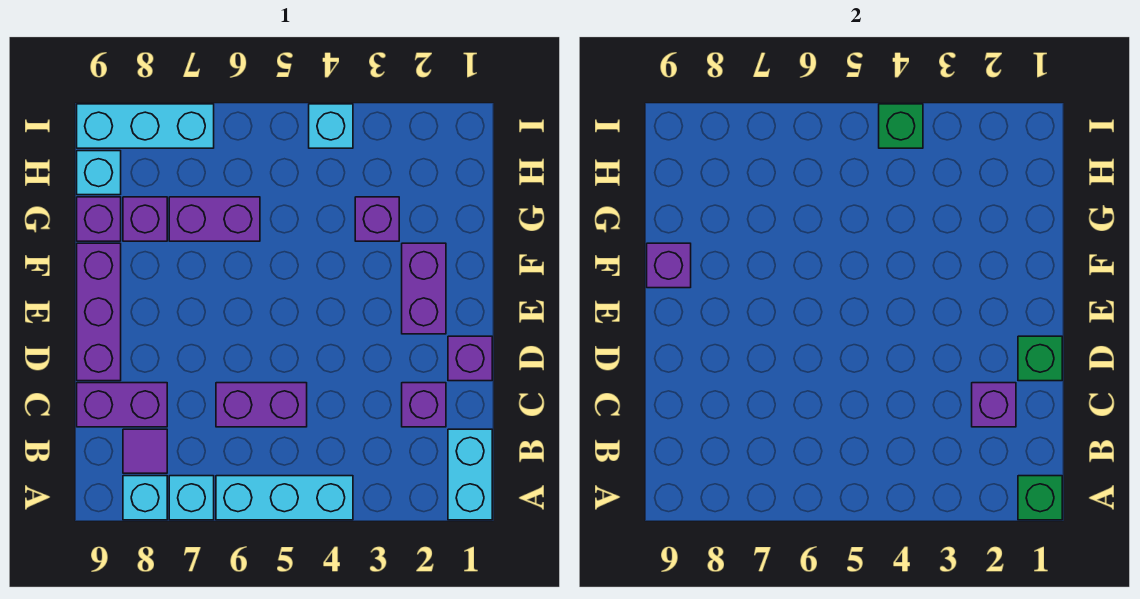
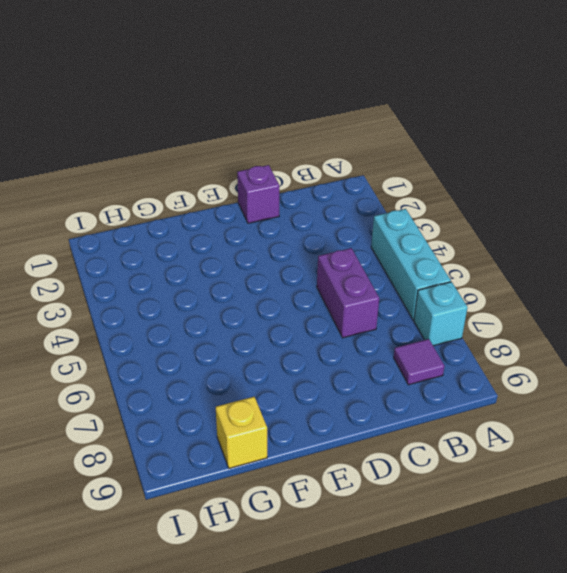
yellow 1x1 brick [216,397,267,468] -> purple 1x1 brick [77,197,121,241]
none -> cyan 1x2 brick [448,429,492,520]
none -> cyan 1x1 brick [123,476,167,520]
none -> purple 1x1 brick [402,383,446,427]

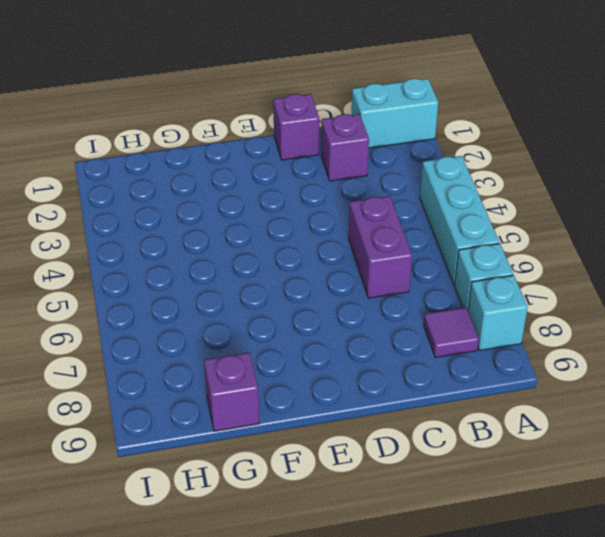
none -> purple 1x2 brick [77,383,167,427]
none -> purple 1x3 brick [77,243,121,381]
none -> purple 1x2 brick [402,243,446,334]

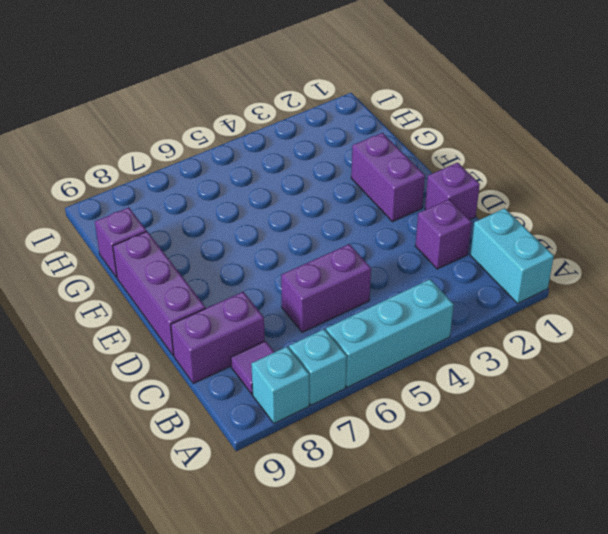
none -> purple 1x1 brick [355,197,399,241]
none -> purple 1x2 brick [169,197,260,241]
none -> purple 1x1 brick [123,197,167,241]

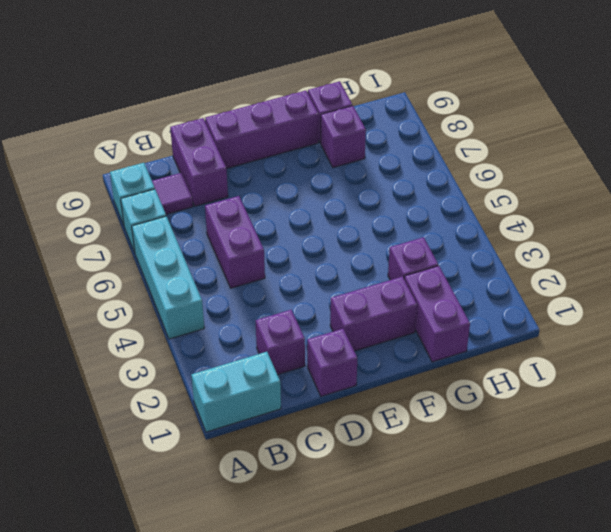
purple 1x2 brick [404,266,470,362] -> purple 1x2 brick moved to [169,197,260,241]
none -> cyan 1x1 brick [77,151,121,195]
none -> cyan 1x1 brick [309,104,353,148]
none -> cyan 1x3 brick [77,104,214,148]

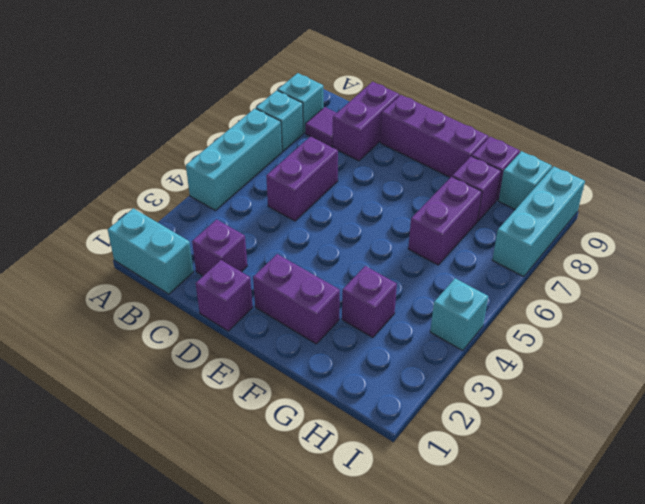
none -> green 1x1 brick [1018,476,1062,520]
none -> purple 1x1 brick [972,383,1016,427]
none -> green 1x1 brick [1018,336,1062,381]

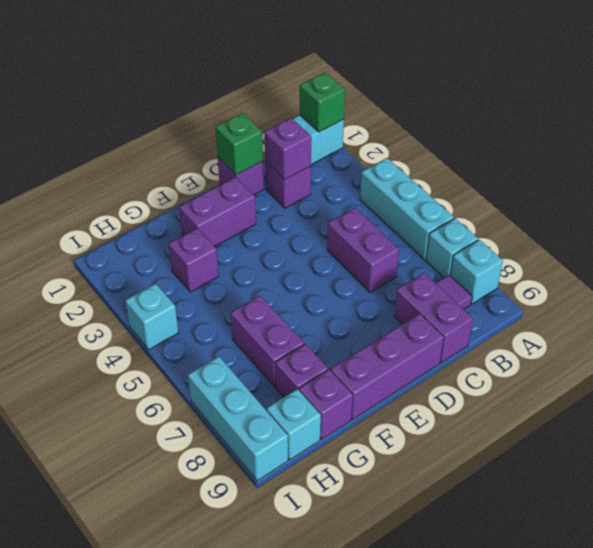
none -> purple 1x1 brick [647,243,691,288]
none -> green 1x1 brick [879,104,923,148]

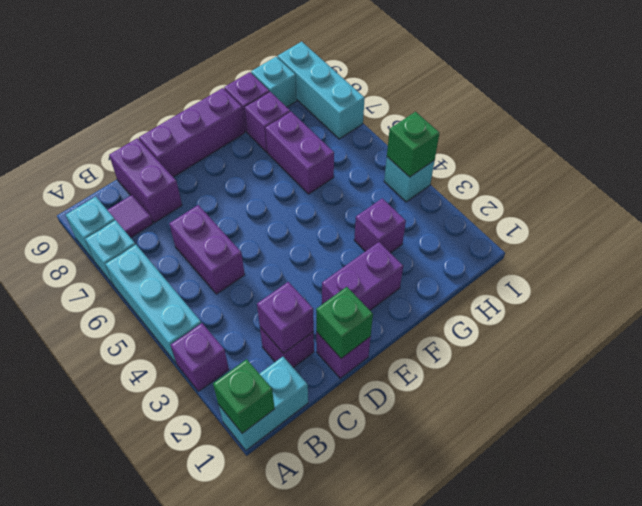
purple 1x1 brick [171,323,229,391] -> purple 1x1 brick moved to [647,243,691,288]

